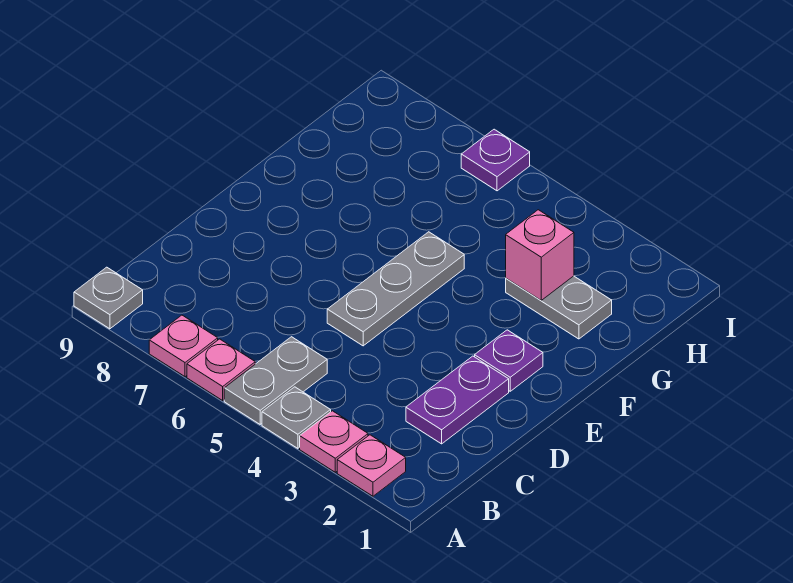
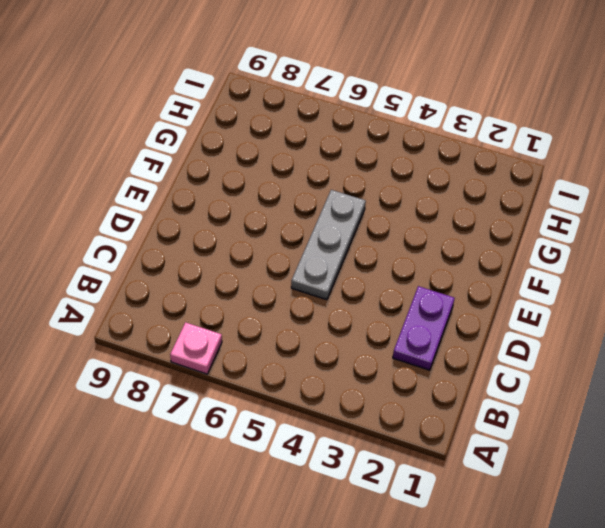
none -> pink 1x1 plate [337,435,406,496]
none -> pink 1x1 plate [300,411,368,472]
none -> grey 1x1 plate [262,387,331,448]

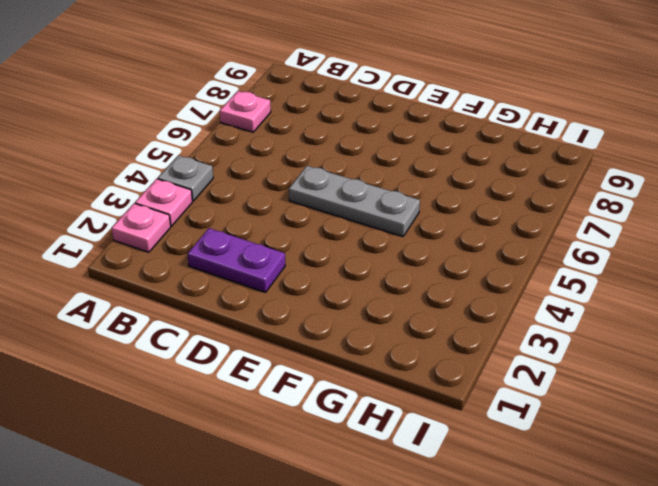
none -> grey 1x2 plate [224,337,327,424]
none -> pink 1x1 plate [187,339,255,400]
none -> grey 1x1 plate [74,267,143,329]

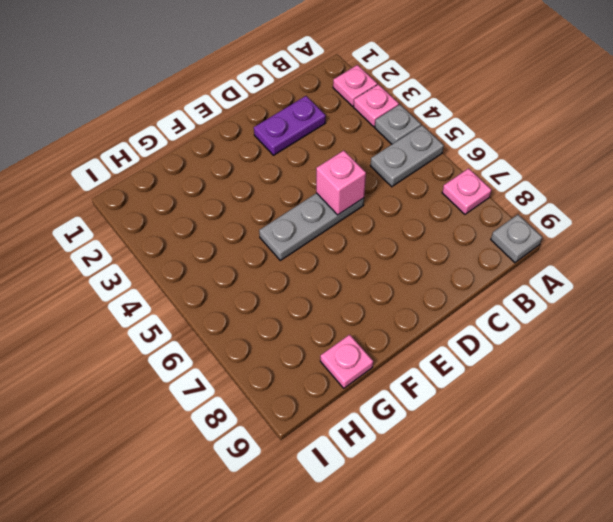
pink 1x1 brick [316,150,366,215] -> pink 1x1 brick moved to [506,210,574,300]
pink 1x1 plate [320,335,373,388] -> pink 1x1 plate moved to [187,339,255,400]
none -> purple 1x1 plate [475,330,543,391]
none -> grey 1x2 plate [506,276,612,339]
none -> purple 1x1 plate [461,129,530,191]

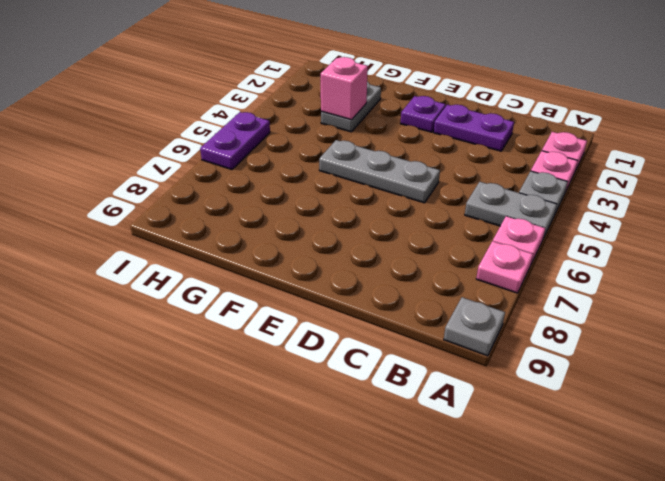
purple 1x2 plate [200,112,270,170] -> purple 1x1 plate [461,129,530,191]

